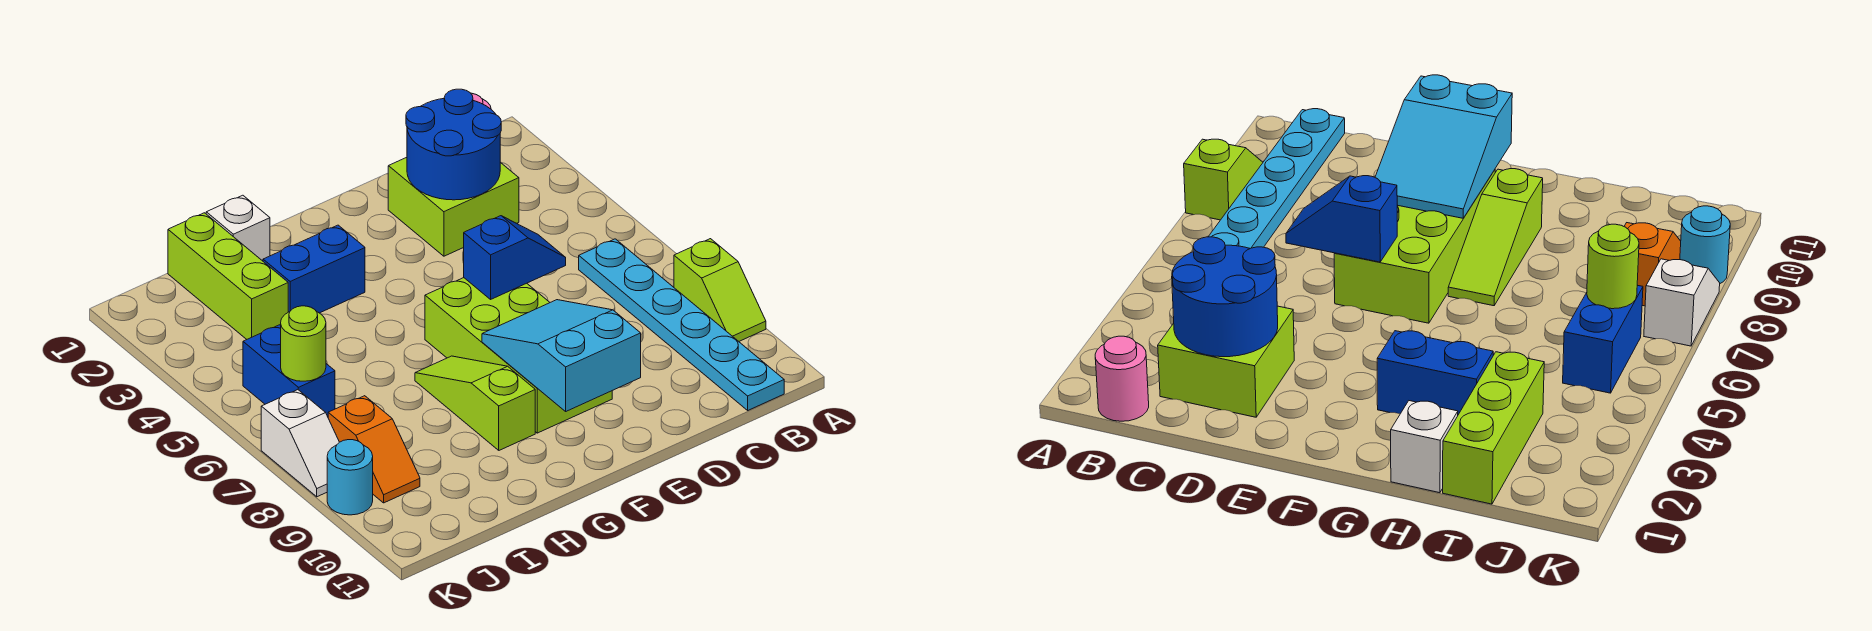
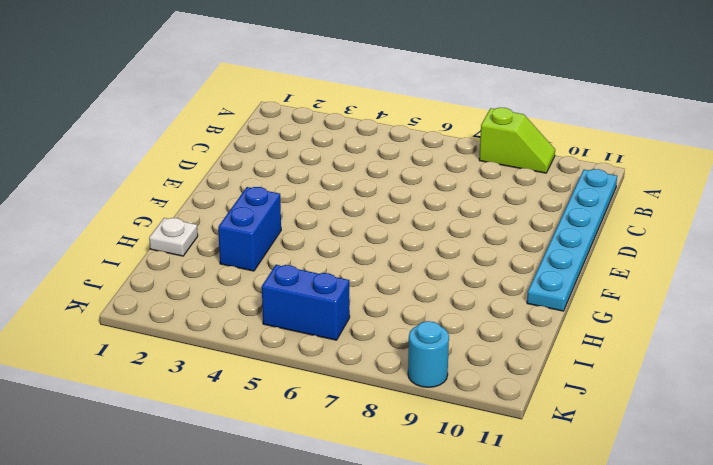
cyan 1x6 plate [527,169,617,311] -> cyan 1x6 plate turned to [579,239,784,410]
white 1x1 plate [149,218,198,256] -> white 1x1 brick [206,195,270,261]
none -> pink 1x1 round brick [1095,336,1149,421]
none -> lime 2x2 brick [388,157,519,256]
none -> lime 2x4 brick [425,278,612,433]

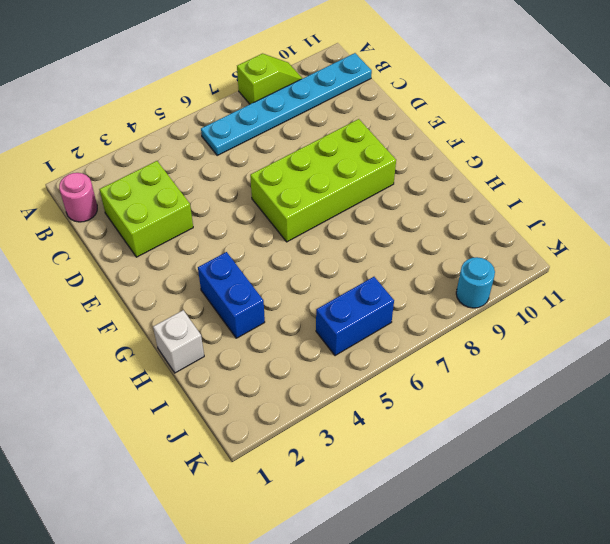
none -> lime 1x3 slope [415,356,535,450]
none -> lime 1x3 brick [168,213,288,339]
none -> orange 1x2 slope [328,396,420,503]

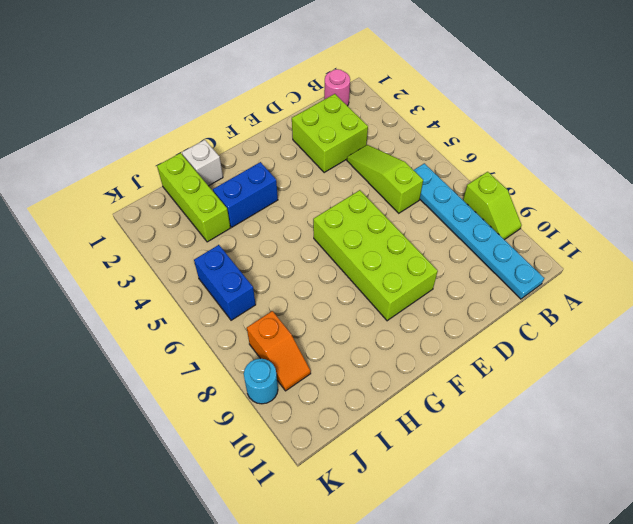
lime 1x3 slope [347,145,423,213] -> lime 1x3 slope moved to [415,356,535,450]
none -> white 1x2 slope [261,390,339,497]
none -> blue 2x2 round brick [406,89,501,200]
none -> blue 1x2 slope [464,216,566,299]

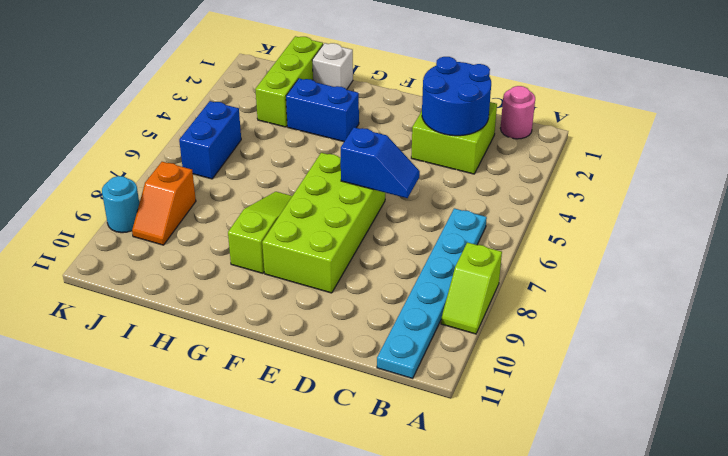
none -> white 1x2 slope [261,390,339,497]
none -> cyan 2x3 slope [482,300,641,411]
none -> lime 1x1 round brick [281,306,326,381]

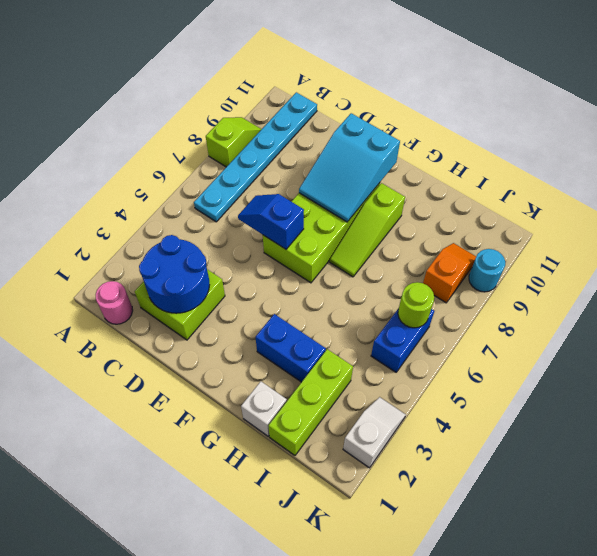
white 1x2 slope [343,397,406,468] -> white 1x2 slope moved to [261,390,339,497]

